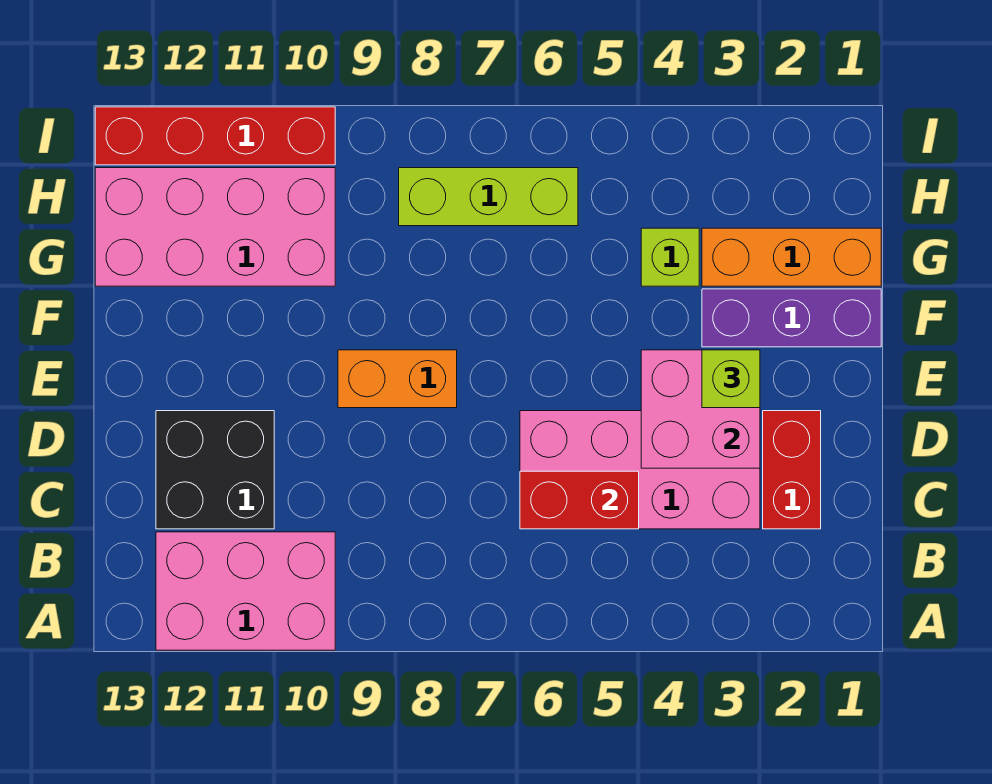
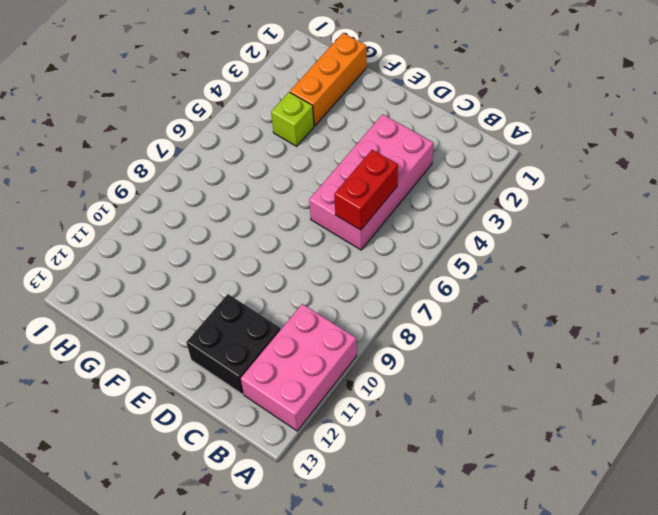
none -> red 1x2 brick [763,411,821,529]
none -> orange 1x2 brick [338,350,457,408]
none -> purple 1x3 brick [702,289,881,347]

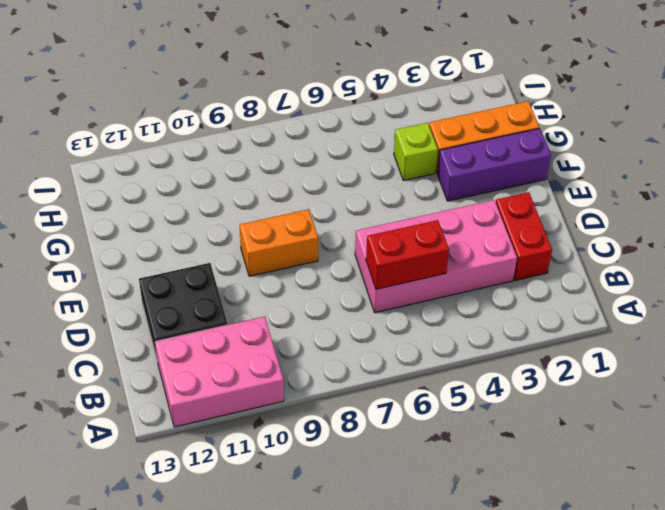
none -> pink 2x4 brick [95,168,335,286]
none -> lime 1x3 brick [399,168,578,226]
none -> red 1x4 brick [95,107,335,165]

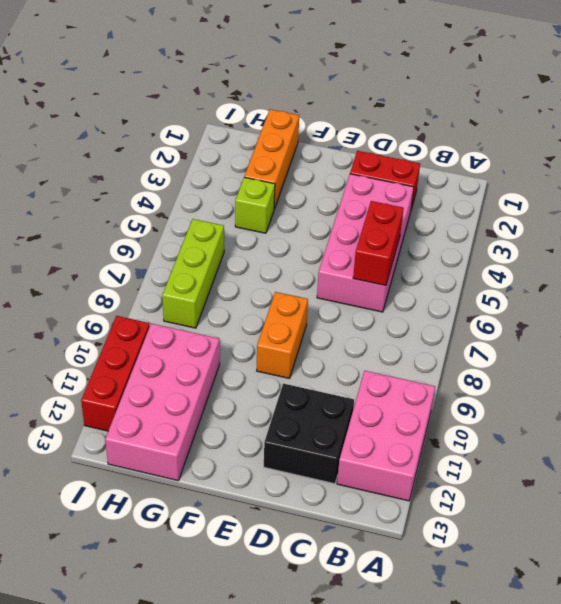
red 1x3 brick [81,316,150,431] -> red 1x4 brick [95,107,335,165]
none -> purple 1x3 brick [702,289,881,347]
none -> pink 2x2 brick [641,350,760,468]
none -> lime 1x1 brick [702,350,760,408]

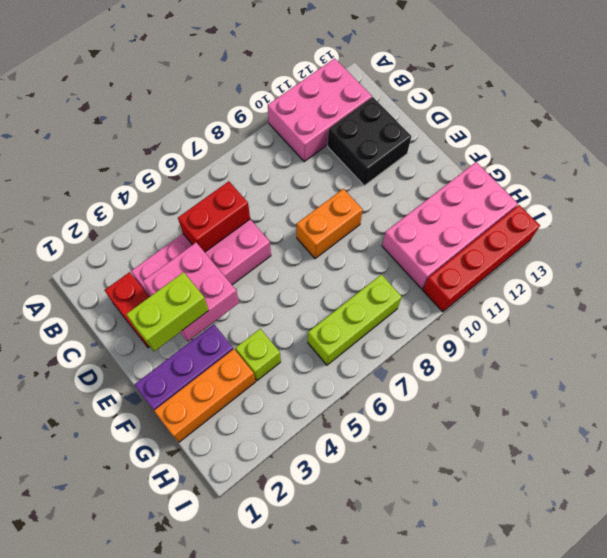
lime 1x2 brick [126,272,209,351] -> lime 1x1 brick [702,350,760,408]

